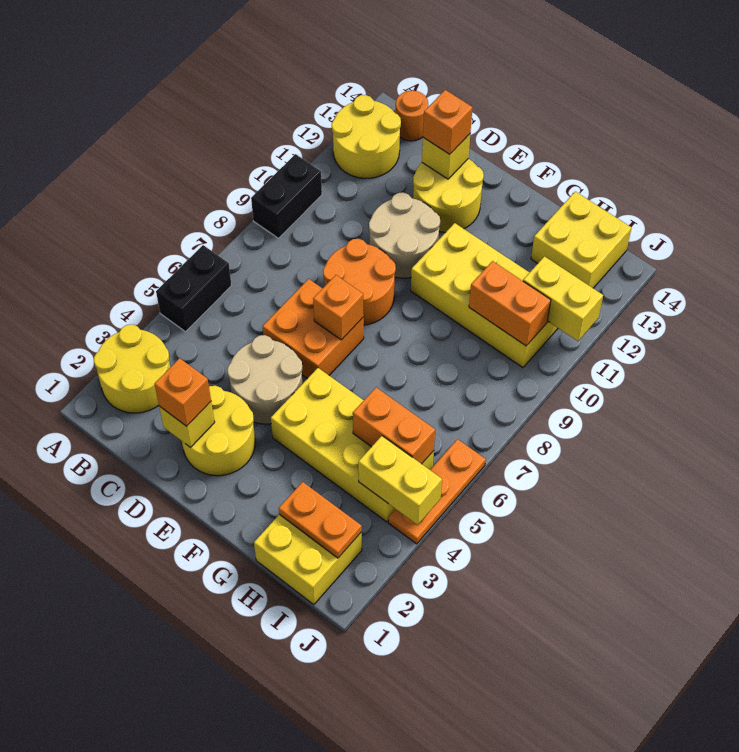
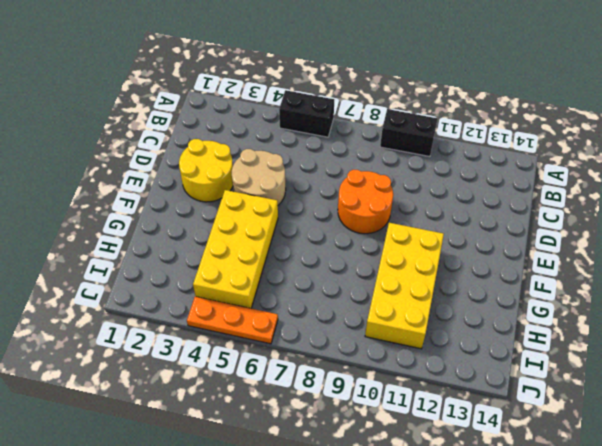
none -> yellow 2x2 round brick [94,324,170,413]
none -> yellow 2x2 round brick [332,95,401,178]
none -> orange 1x1 round brick [396,90,428,141]

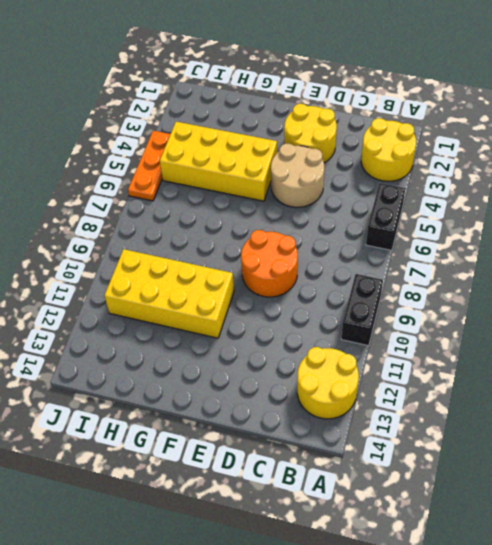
none -> orange 1x1 round brick [396,90,428,141]
none -> orange 2x2 brick [263,279,364,379]
none -> tan 2x2 round brick [369,193,440,278]

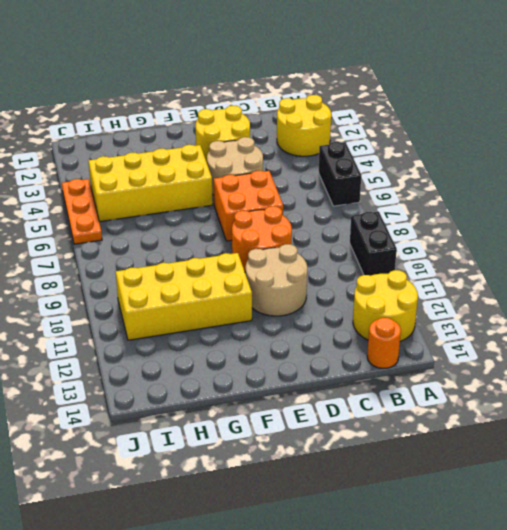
none -> yellow 2x2 round brick [413,159,484,232]
none -> yellow 2x2 brick [254,514,362,605]
none -> yellow 2x2 brick [531,191,632,288]

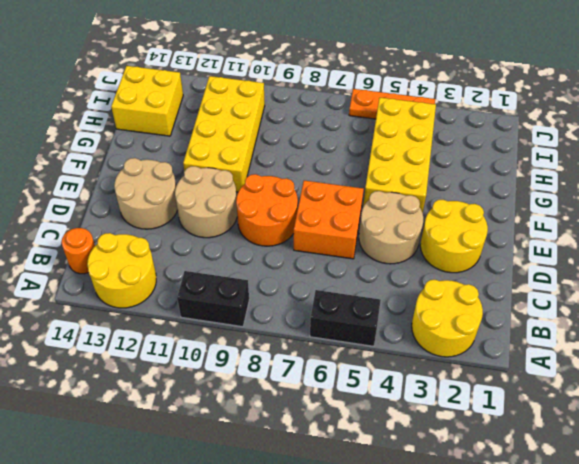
tan 2x2 round brick [114,158,178,229] -> yellow 2x2 round brick [413,159,484,232]
none -> yellow 2x2 brick [254,514,362,605]
none -> yellow 1x1 brick [159,402,215,448]
none -> yellow 1x1 brick [422,134,470,179]

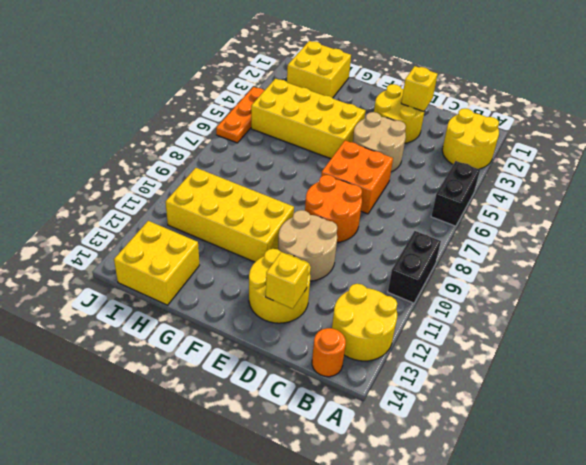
none -> orange 1x1 brick [313,275,364,340]
none -> orange 1x2 plate [279,482,362,558]
none -> orange 1x2 brick [353,388,435,464]

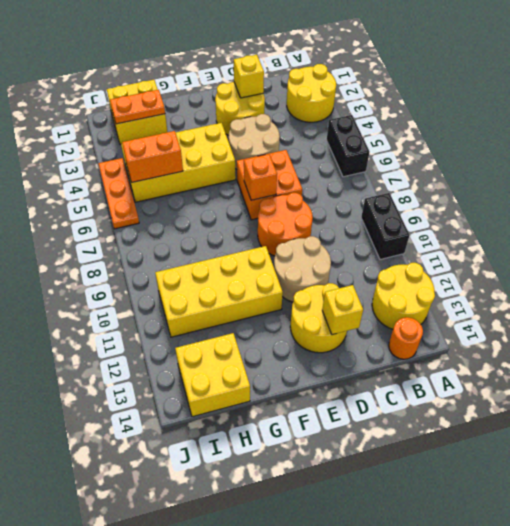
none -> orange 1x2 brick [469,261,551,346]
none -> yellow 1x2 brick [358,436,442,525]
none -> yellow 1x2 brick [523,257,603,341]

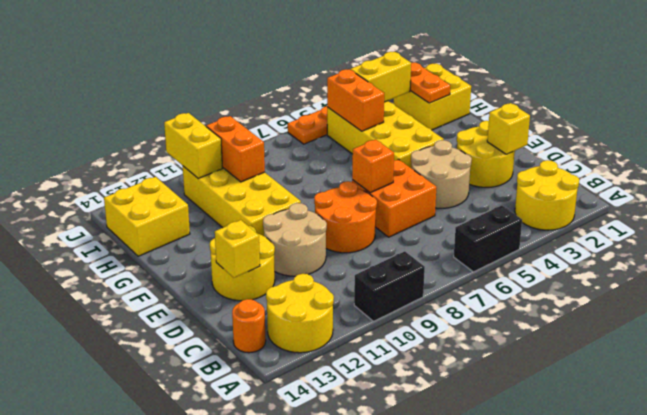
yellow 1x2 brick [350,52,411,102] -> yellow 1x2 brick turned to [358,436,442,525]
none -> orange 1x1 brick [154,358,211,426]
none -> orange 1x1 brick [423,90,473,154]

